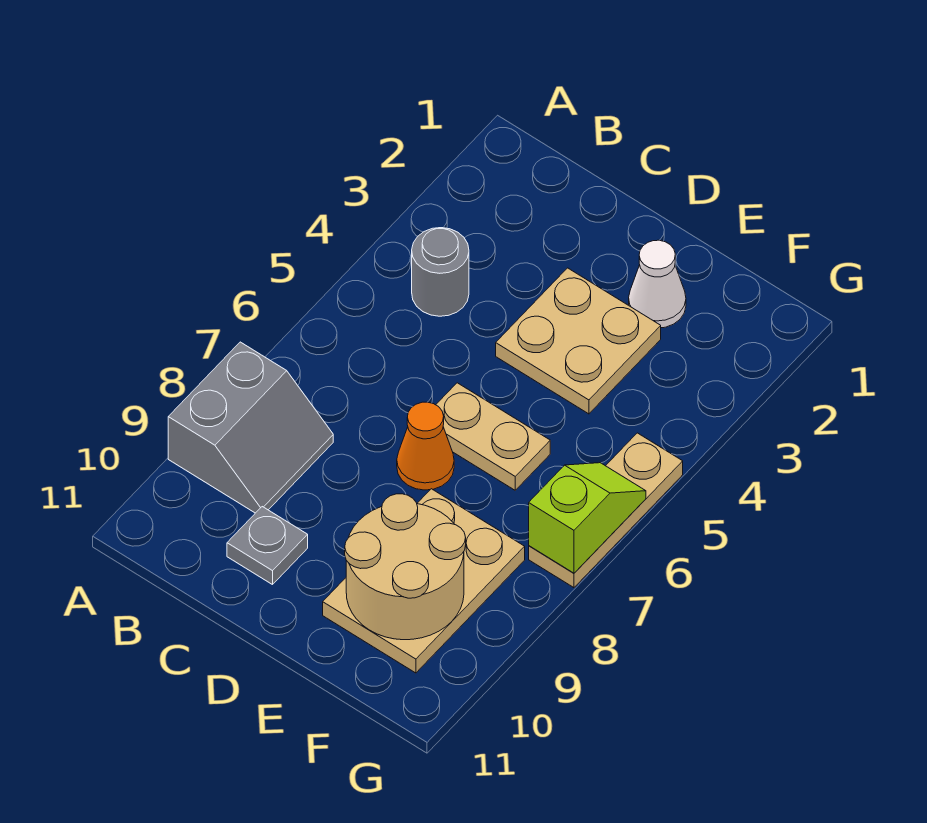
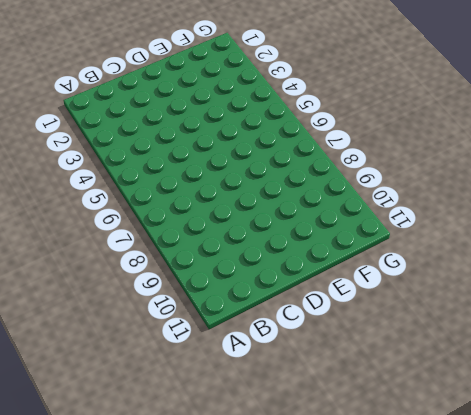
none -> grey 2x2 slope [168,342,333,513]
none -> grey 1x1 round brick [412,228,469,316]

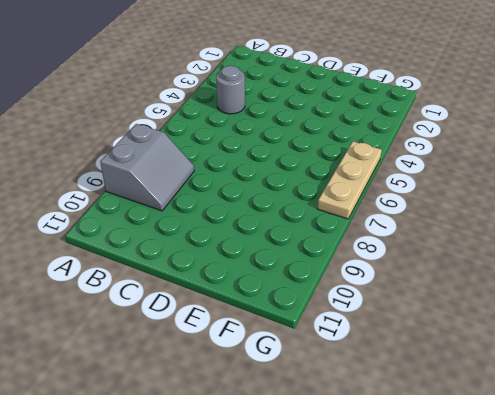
none -> grey 1x1 plate [227,507,308,585]
none -> tan 2x2 plate [496,268,661,414]

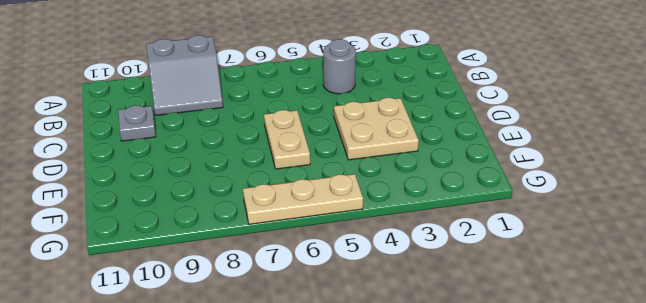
none -> orange 1x1 cone [397,402,454,490]
none -> white 1x1 cone [629,240,686,328]

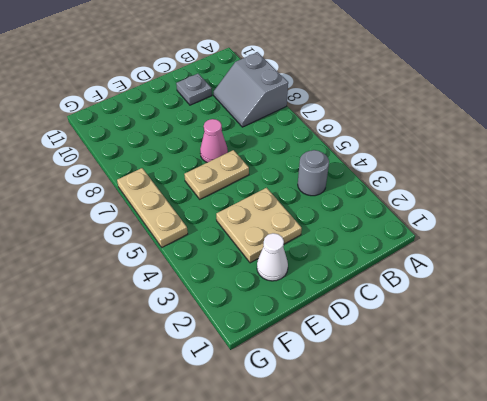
pink 1x1 cone [200,119,228,163] -> orange 1x1 cone [397,402,454,490]
none -> tan 2x3 plate [323,489,525,673]
none -> tan 2x2 round brick [345,494,466,640]

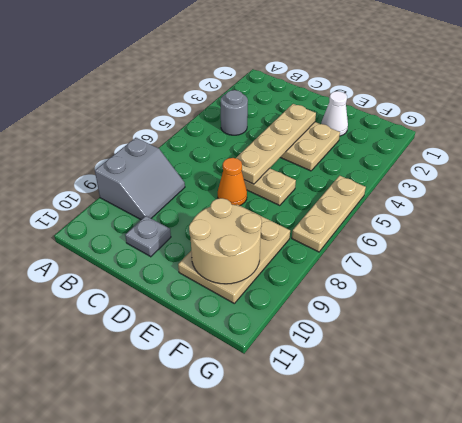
tan 1x4 plate [236,104,316,184] -> none
none -> lime 1x2 slope [529,463,646,573]

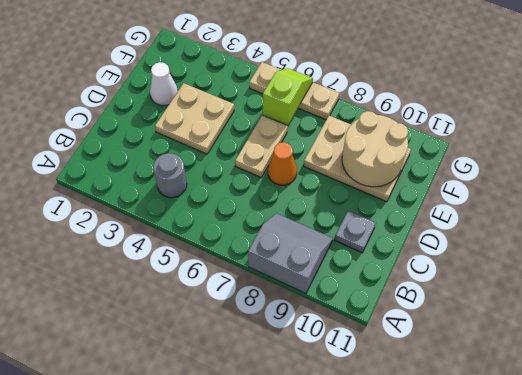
lime 1x2 slope [263,68,313,125] -> lime 1x2 slope turned to [529,463,646,573]

